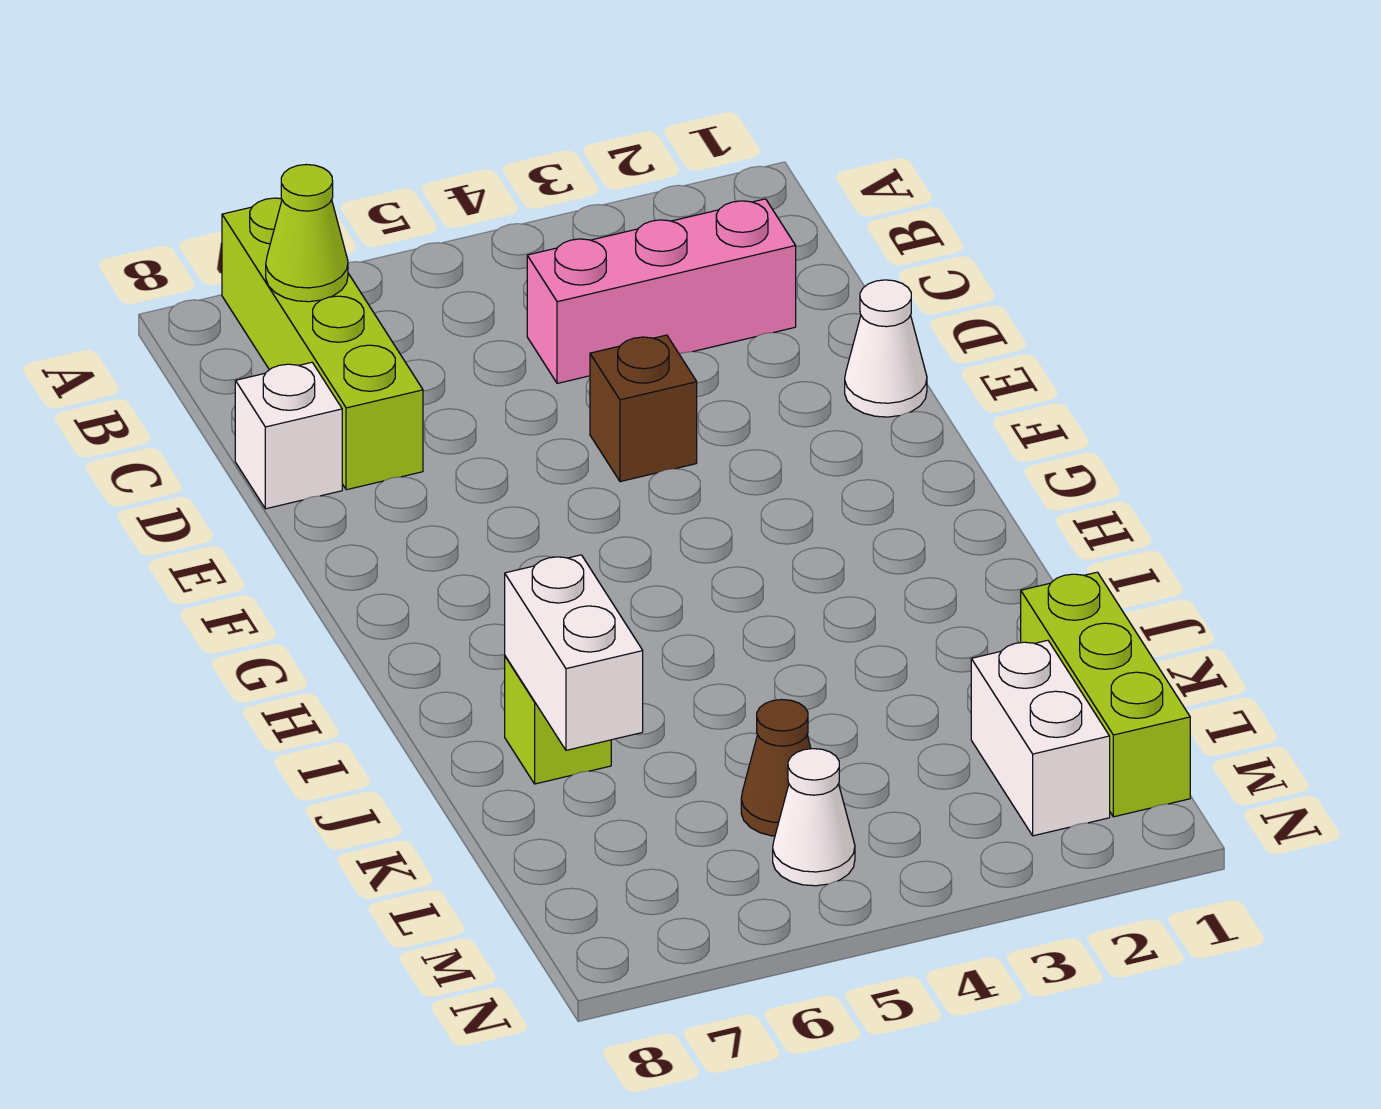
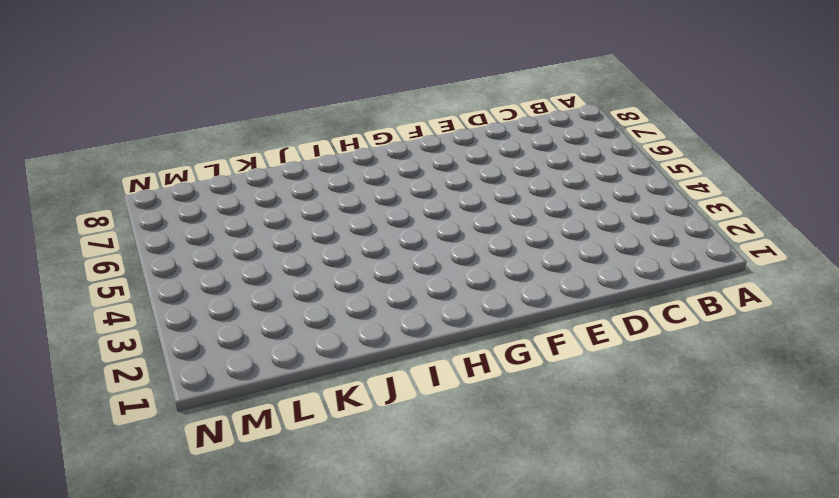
none -> lime 1x4 brick [222,198,423,490]
none -> pink 1x3 brick [527,199,796,383]
none -> white 1x1 brick [235,362,342,509]

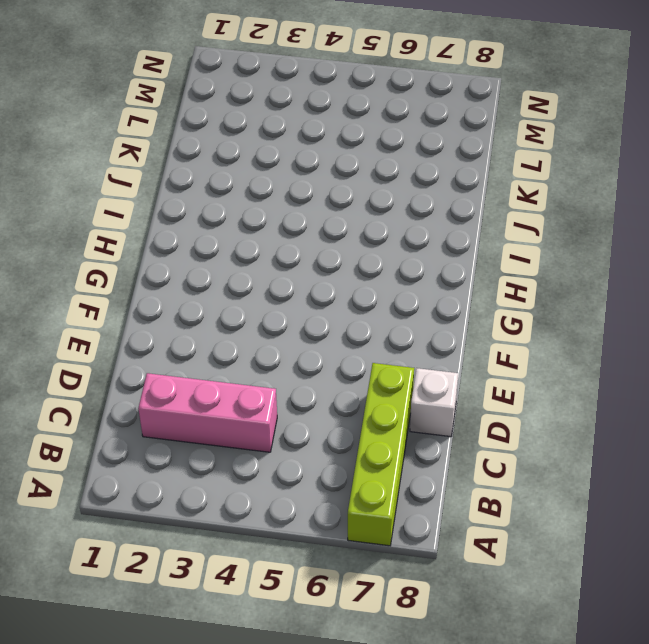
none -> white 1x1 cone [845,280,927,417]
none -> brown 1x1 brick [590,335,697,482]
none -> lime 1x1 brick [505,656,611,784]

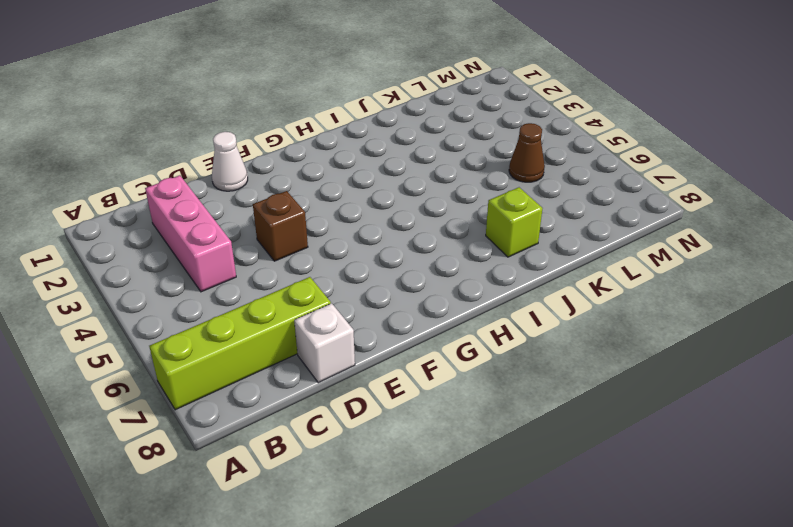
none -> lime 1x3 brick [1021,572,1190,817]
none -> white 1x2 brick [971,640,1110,836]
none -> white 1x1 cone [773,749,855,886]

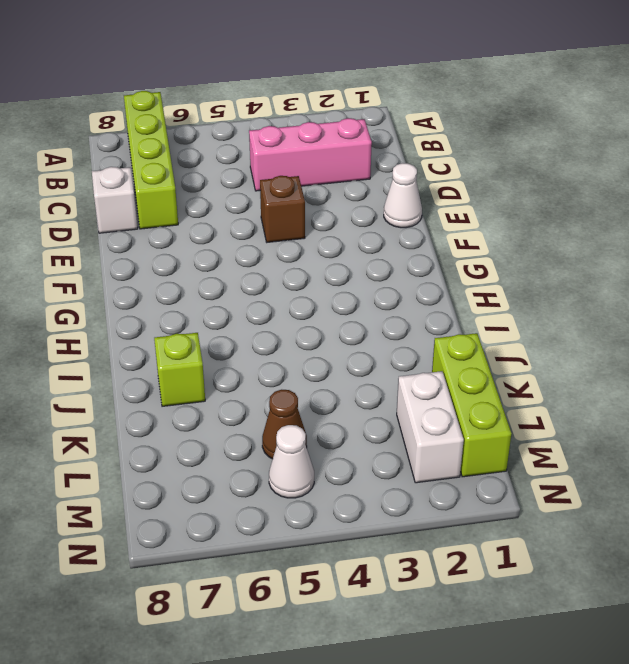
none -> lime 1x1 cone [266,164,348,302]
none -> white 1x2 brick [505,555,643,750]

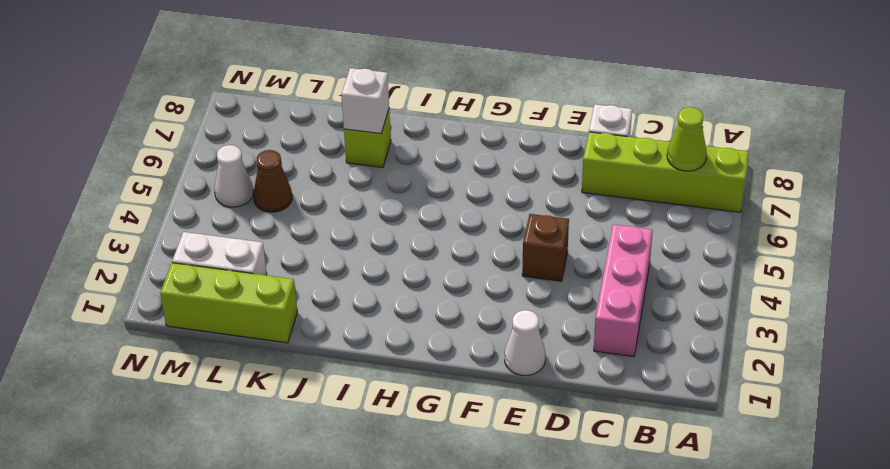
white 1x1 brick [341,68,389,134] -> white 1x2 brick [505,555,643,750]

